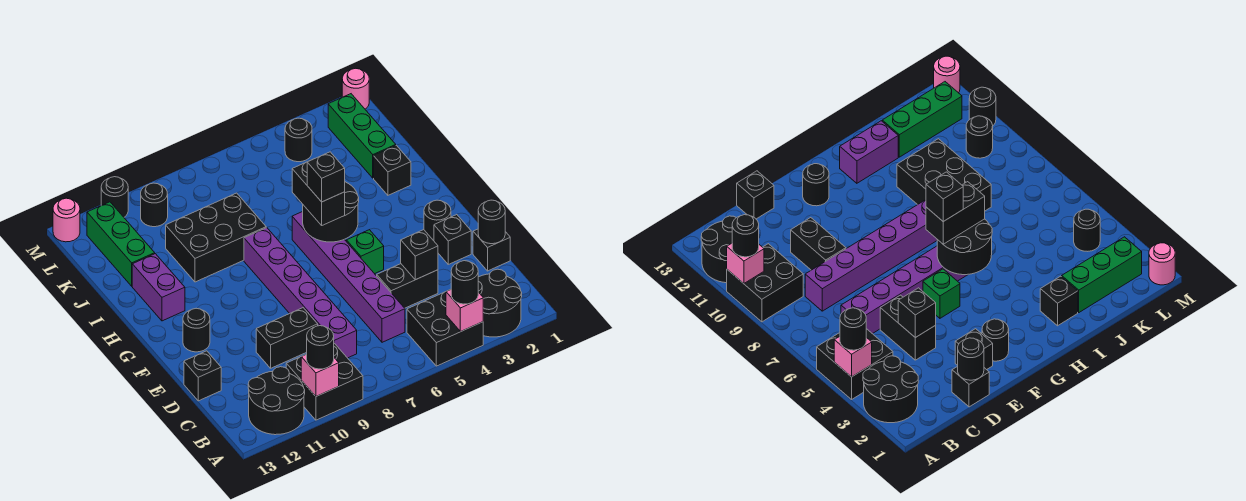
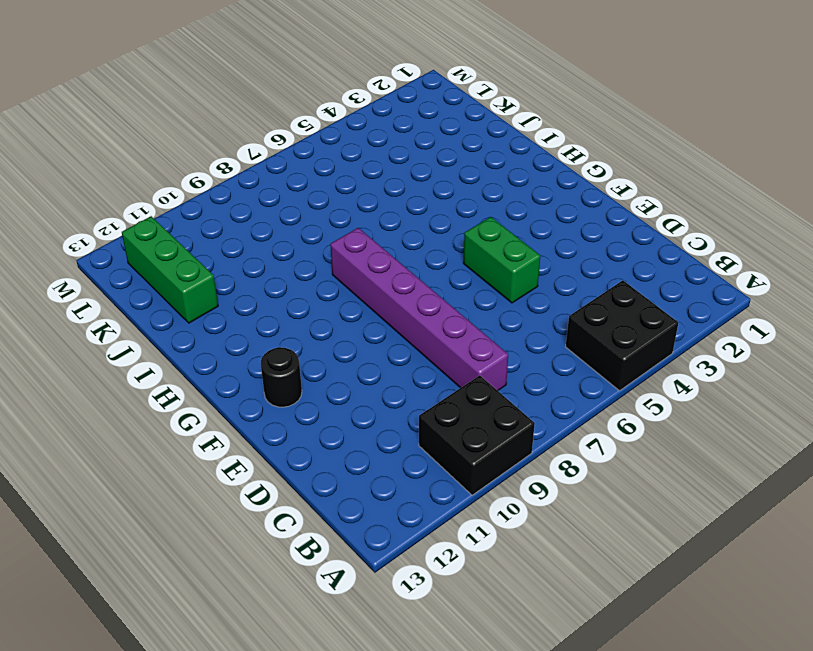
green 1x2 brick [463,217,540,303] -> green 1x1 brick [346,230,384,274]
none -> black 2x2 round brick [478,269,522,337]
none -> black 2x2 round brick [248,367,305,435]
none -> purple 1x6 brick [292,212,405,342]
none -> black 1x1 brick [473,229,510,271]

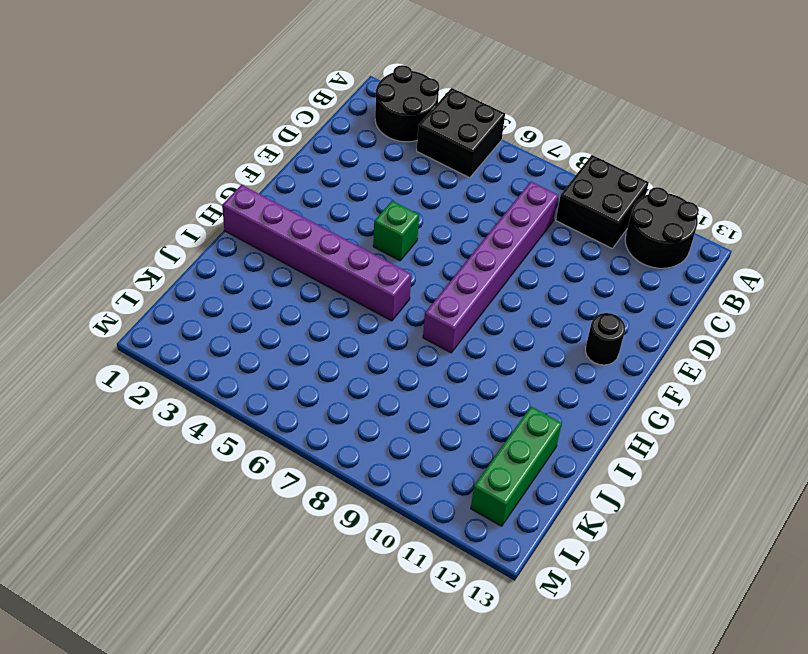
purple 1x6 brick [222,185,412,321] -> purple 1x6 brick turned to [292,212,405,342]
none -> black 1x1 brick [473,229,510,271]
none -> black 1x2 brick [377,264,438,308]
none -> black 1x2 brick [256,308,318,368]
none -> black 1x1 brick [184,351,221,401]

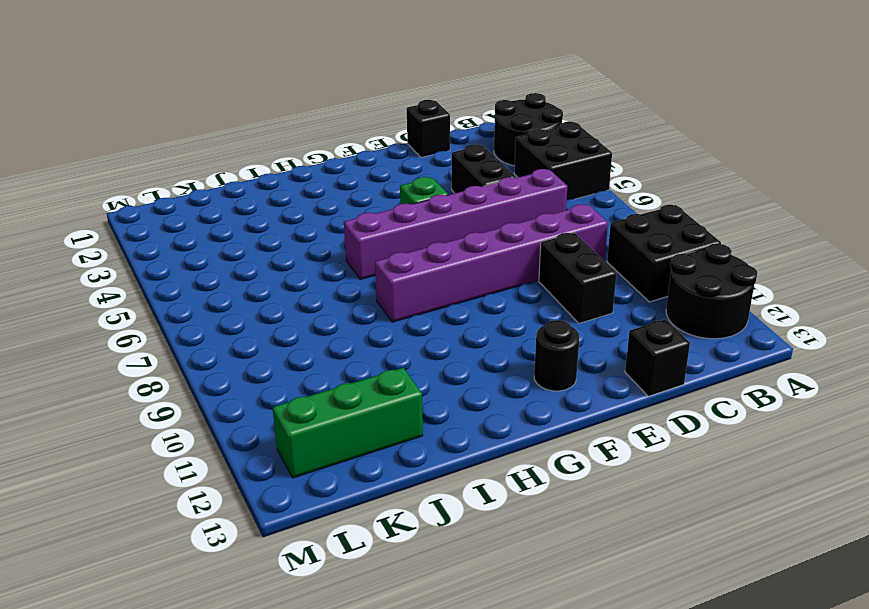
none -> black 1x1 brick [434,215,471,264]
none -> black 1x1 round brick [424,200,451,241]
none -> purple 1x2 brick [132,254,185,321]
none -> black 1x1 brick [374,145,411,195]

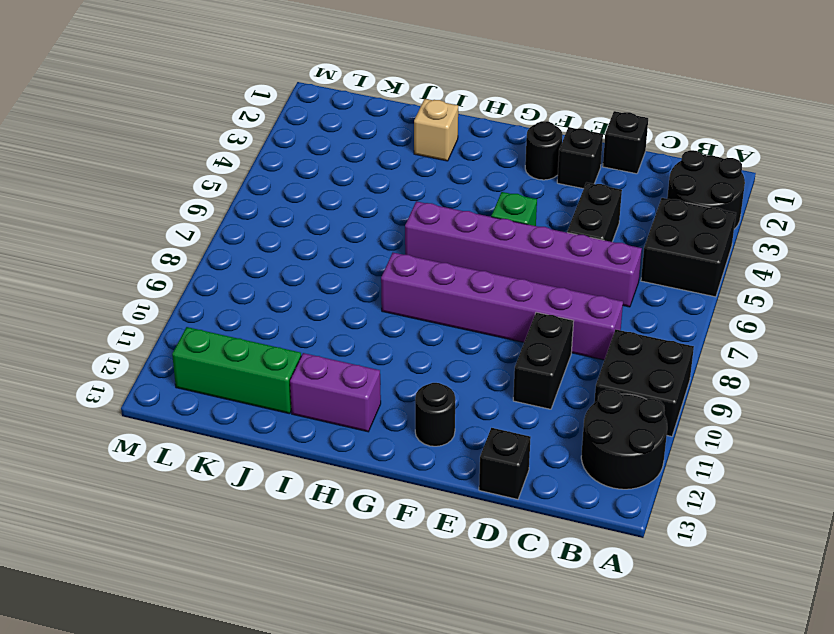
tan 1x1 brick [414,99,458,161] -> black 1x1 brick [374,145,411,195]
none -> black 2x3 brick [166,193,266,282]
none -> green 1x3 brick [328,94,396,178]
none -> black 1x1 round brick [285,118,312,162]
none -> black 1x1 round brick [141,183,168,227]

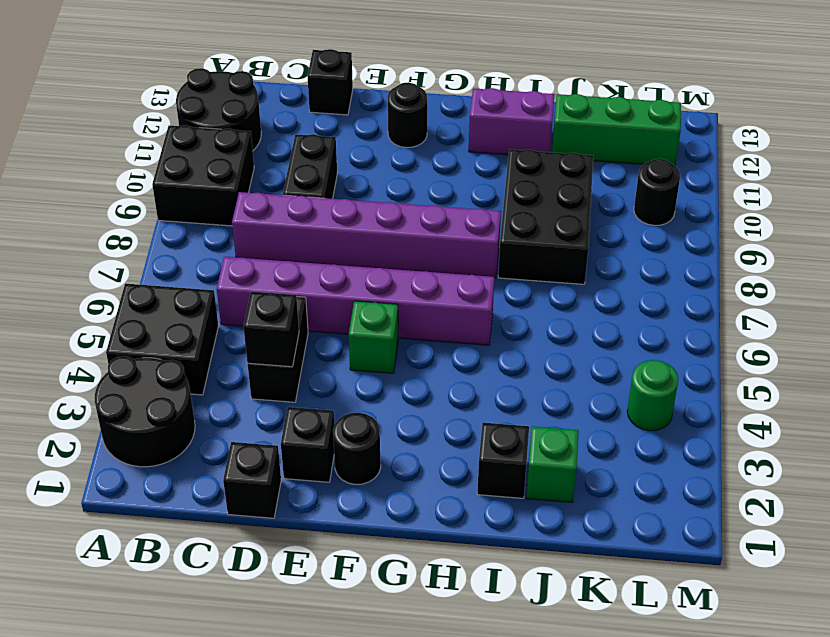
green 1x1 brick [526,427,579,502] -> green 1x3 brick [328,94,396,178]
green 1x1 round brick [627,360,678,431] -> black 1x1 round brick [285,118,312,162]
none -> pink 1x1 round brick [342,68,369,109]
none -> black 1x1 round brick [101,177,128,217]
none -> pink 1x1 round brick [53,198,80,242]
none -> pink 1x1 brick [446,290,483,332]

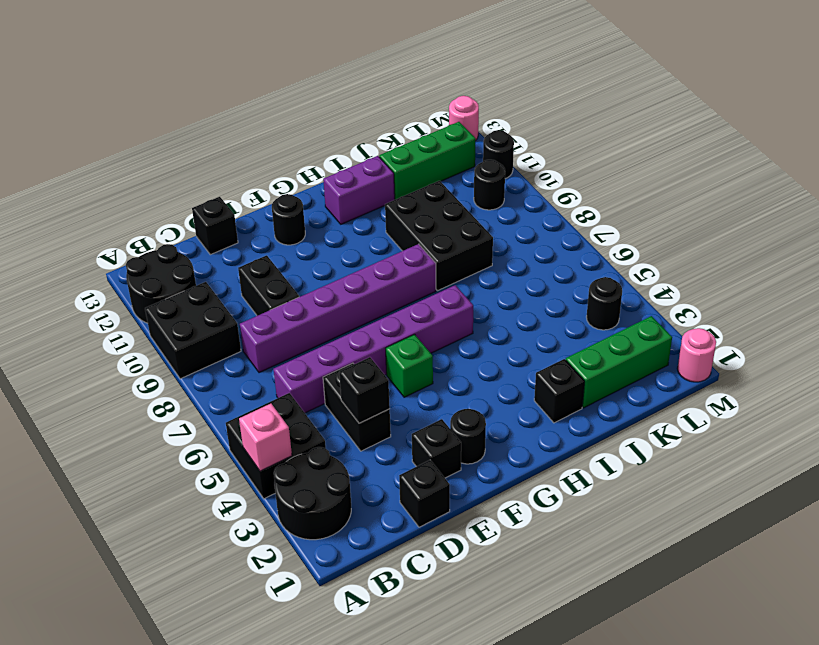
none -> pink 1x1 brick [301,354,339,396]
none -> black 1x1 round brick [478,200,505,244]
none -> black 2x2 round brick [303,182,359,242]
none -> black 1x1 round brick [451,261,478,304]

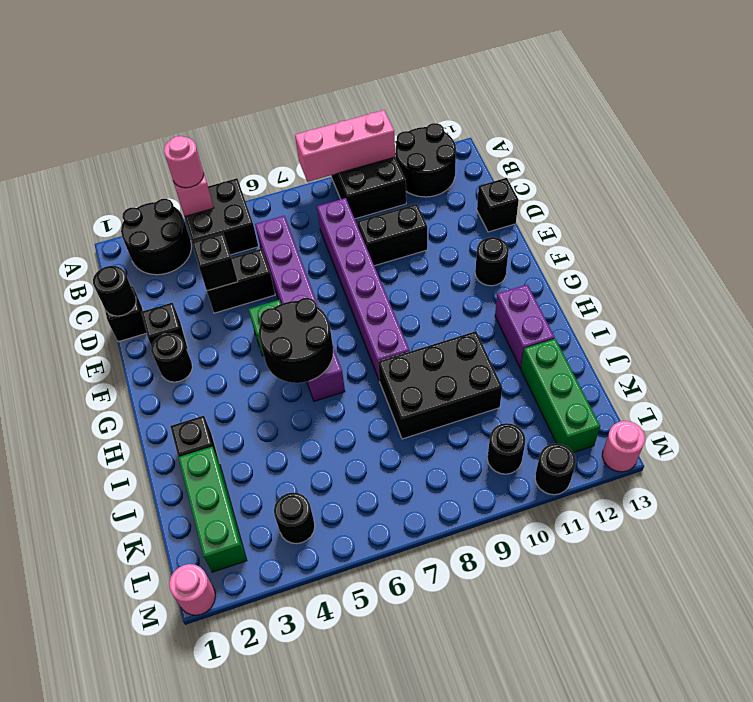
pink 1x1 round brick [164,136,204,188] -> black 1x1 round brick [451,261,478,304]
pink 1x3 brick [295,110,395,182] -> pink 1x1 brick [301,354,339,396]
none -> black 1x1 round brick [307,326,334,369]
none -> black 1x2 brick [292,162,345,225]
none -> black 1x1 brick [307,152,345,202]

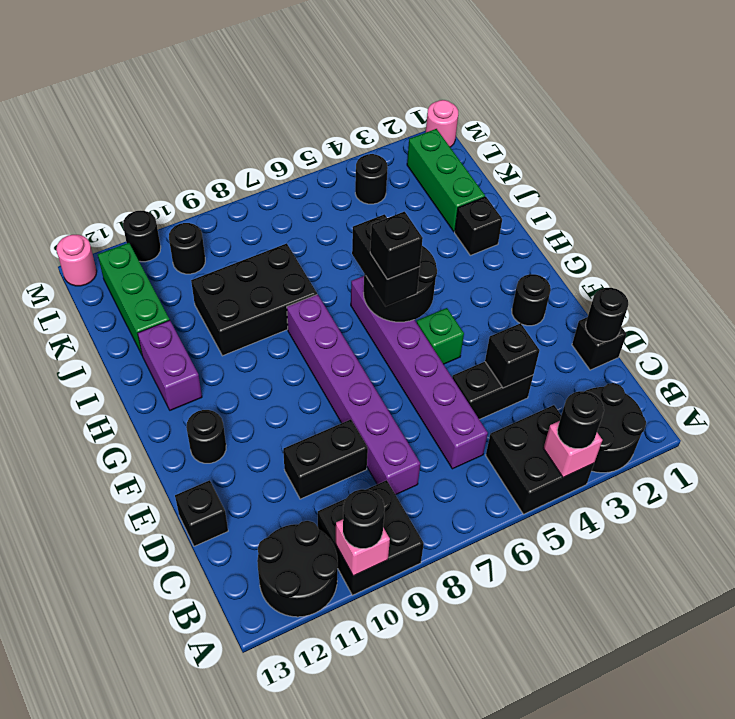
none -> black 1x1 brick [434,215,471,264]

